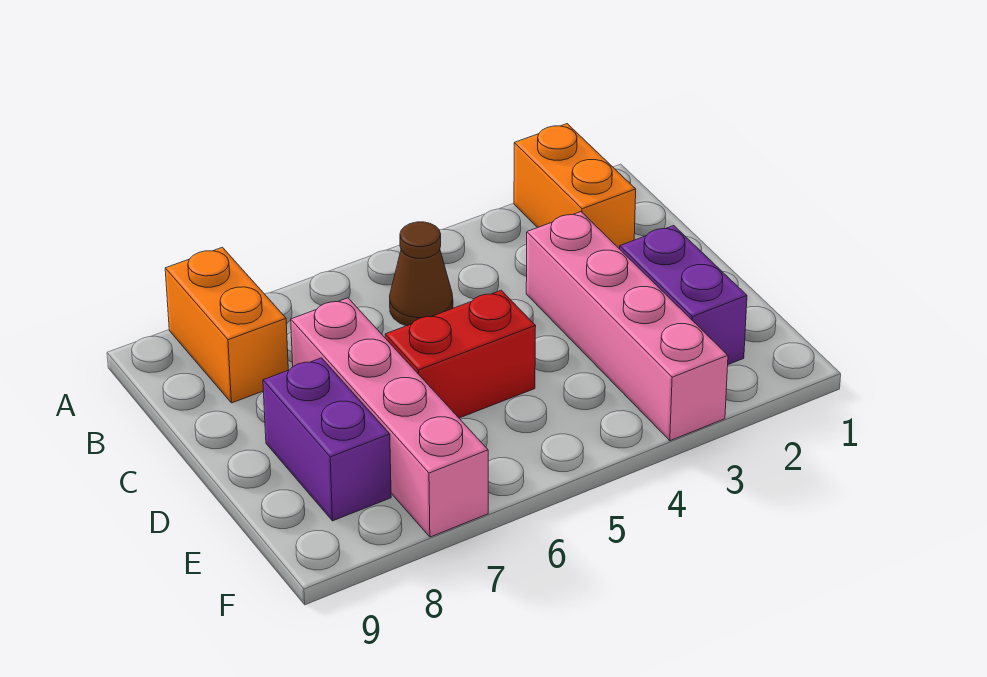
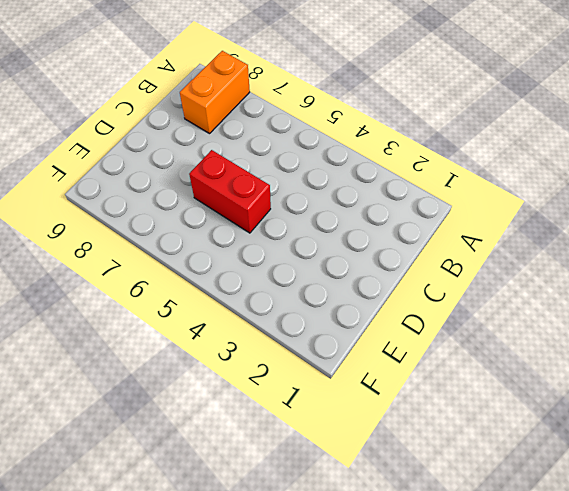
none -> orange 1x2 brick [514,124,636,249]
none -> brown 1x1 cone [390,222,453,326]

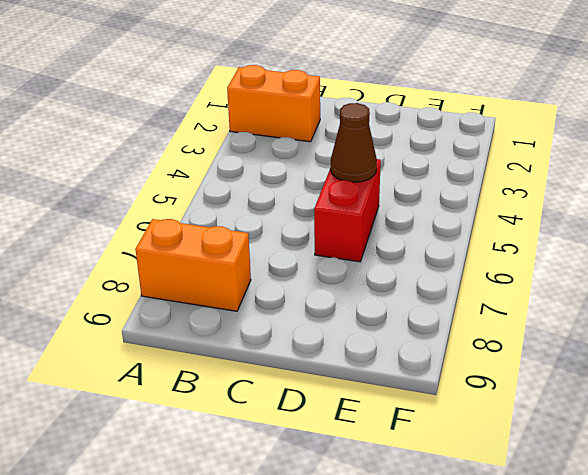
brown 1x1 cone [330,103,377,182] -> brown 1x1 cone moved to [390,222,453,326]
none -> pink 1x4 brick [526,212,728,441]
none -> pink 1x4 brick [291,298,488,537]

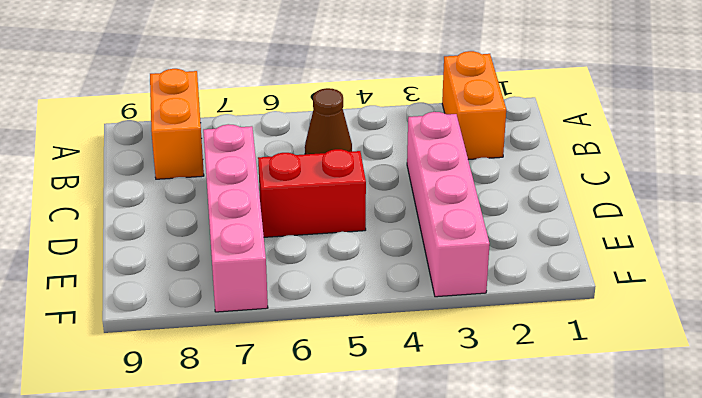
none -> purple 1x2 brick [620,226,747,365]
none -> purple 1x2 brick [263,358,391,521]

